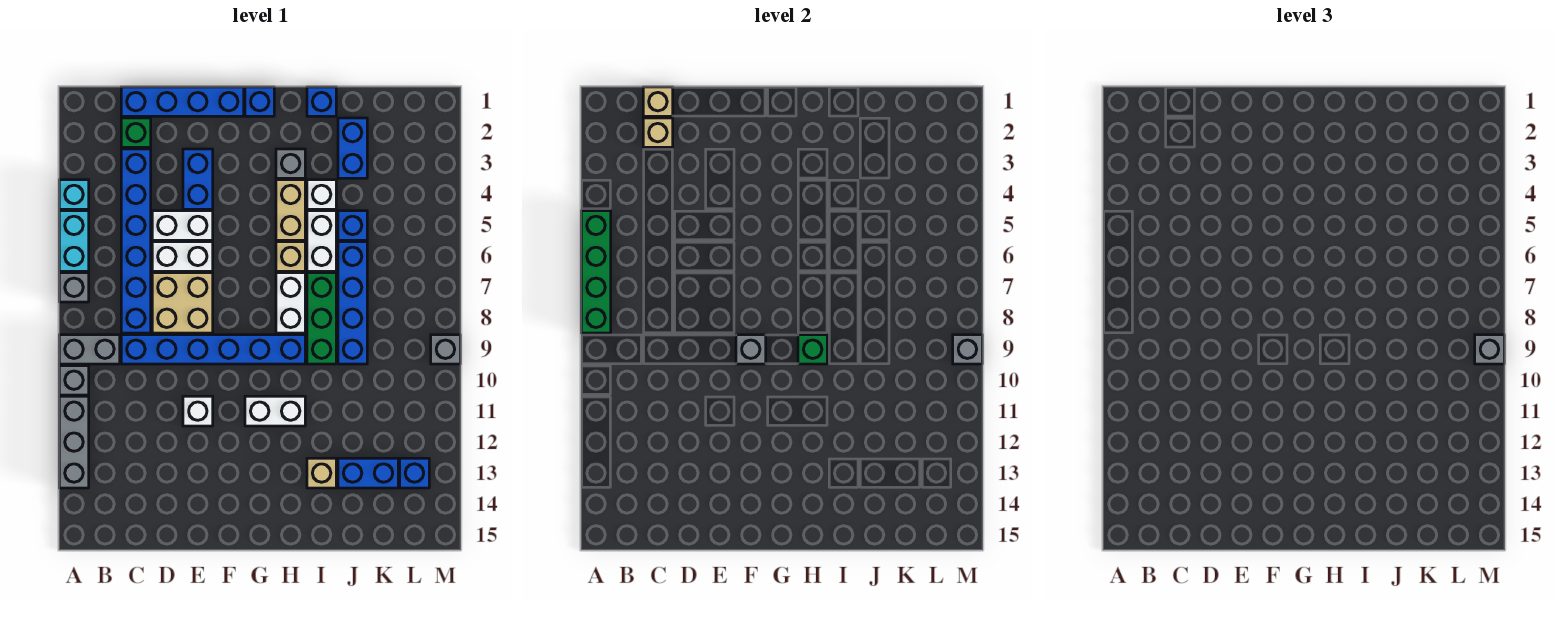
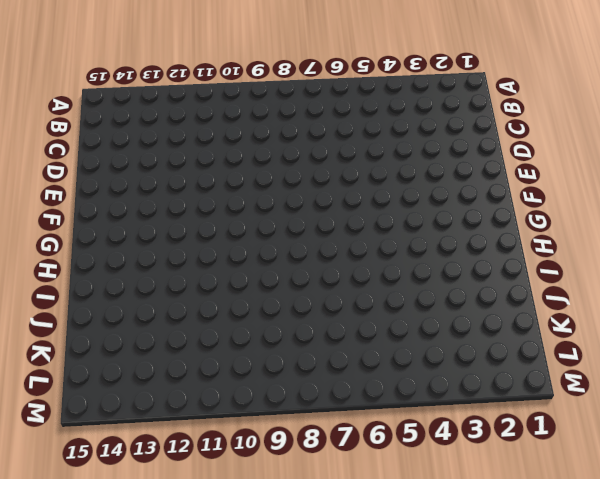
none -> cyan 1x1 brick [59,180,89,209]
none -> cyan 1x2 brick [59,211,89,271]
none -> grey 1x1 brick [59,273,89,302]
none -> grey 1x2 brick [59,335,120,364]

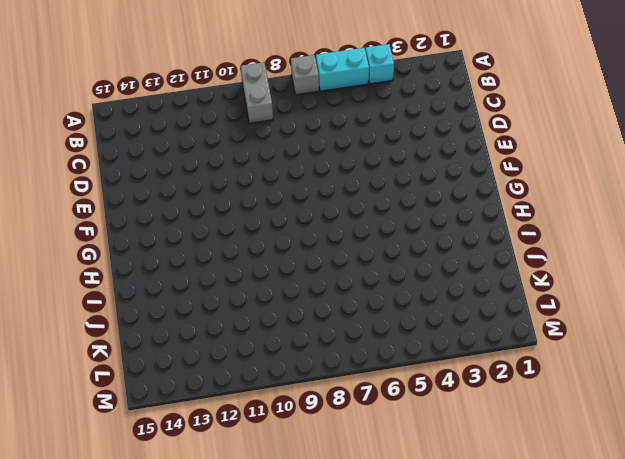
none -> grey 1x1 brick [59,366,89,395]
none -> grey 1x3 brick [59,396,89,488]
none -> blue 1x4 brick [121,87,244,116]
none -> green 1x1 brick [121,118,151,147]

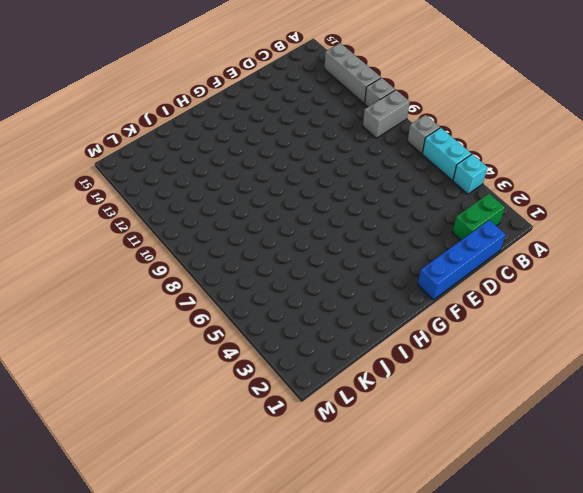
green 1x2 brick [452,194,505,240] -> green 1x1 brick [121,118,151,147]
none -> blue 1x6 brick [121,149,151,333]
none -> blue 1x6 brick [121,335,305,364]
none -> white 1x2 brick [152,211,213,240]
none -> white 1x2 brick [152,242,213,271]

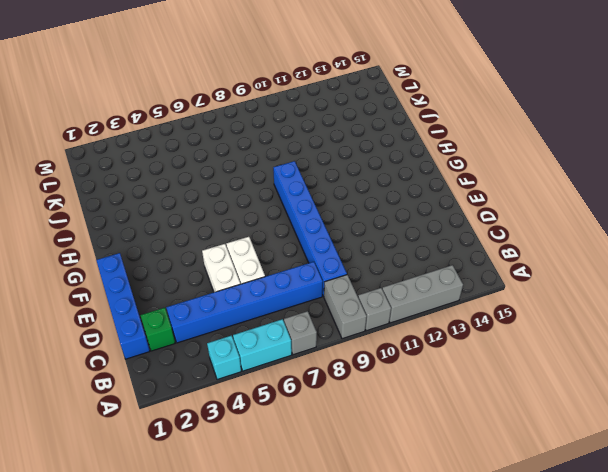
none -> tan 2x2 brick [152,273,213,333]
none -> blue 1x2 brick [183,149,213,209]
none -> white 1x1 brick [183,396,213,426]
none -> blue 1x1 brick [245,87,274,116]

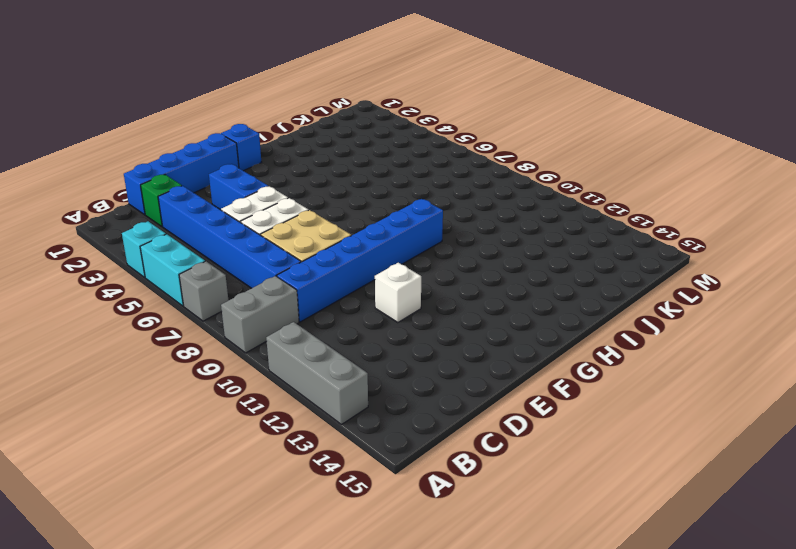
none -> grey 1x1 brick [59,366,89,395]
none -> white 1x2 brick [245,396,305,426]
none -> grey 1x1 brick [276,149,305,178]
none -> tan 1x2 brick [276,180,305,240]

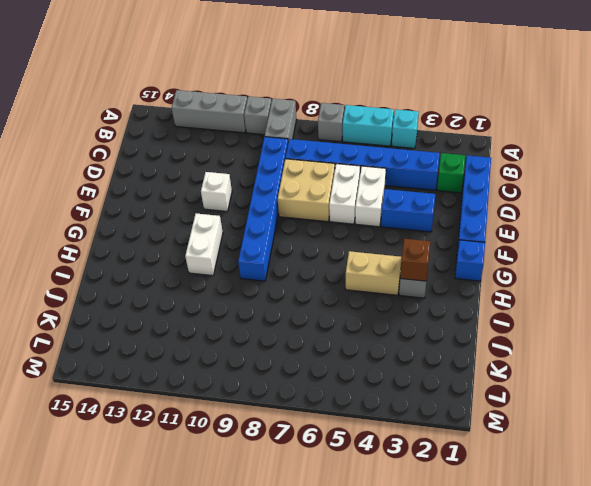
brown 1x1 brick [400,239,430,281] -> none
none -> tan 1x1 brick [276,242,305,271]
none -> white 1x2 brick [276,273,305,333]
none -> blue 1x1 brick [307,87,336,116]
none -> white 1x1 brick [307,180,336,209]

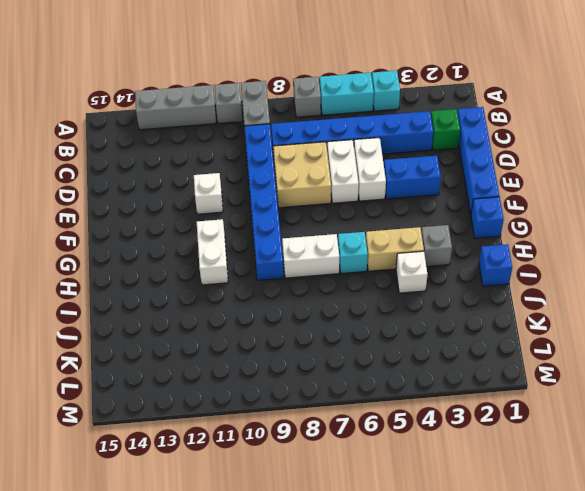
cyan 1x1 brick [338,232,368,273] -> tan 1x1 brick [276,242,305,271]
none -> white 1x2 brick [307,211,336,271]
none -> green 1x3 brick [307,273,336,364]
none -> tan 1x1 brick [307,458,336,488]
none -> blue 1x2 brick [338,118,367,178]

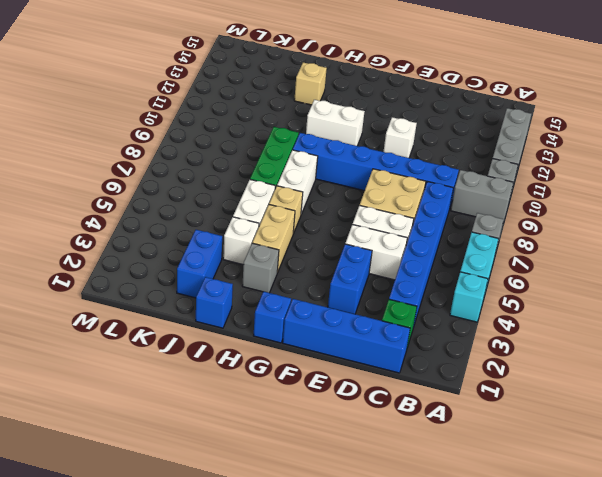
none -> blue 1x1 brick [338,211,367,240]
none -> blue 1x4 brick [338,242,367,364]
none -> blue 1x2 brick [338,458,398,488]
none -> blue 1x1 brick [400,458,429,488]

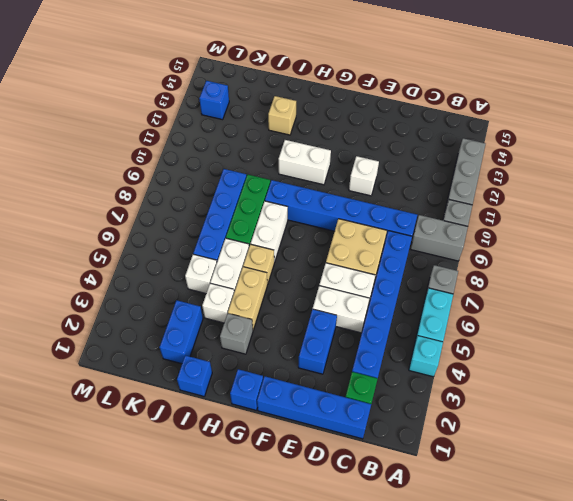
white 1x1 brick [185,254,217,293] -> blue 1x1 brick [338,211,367,240]
none -> blue 1x2 brick [338,458,398,488]
none -> grey 1x1 brick [431,335,460,364]
none -> green 1x4 brick [581,211,611,333]
none -> tan 1x1 brick [643,87,673,116]

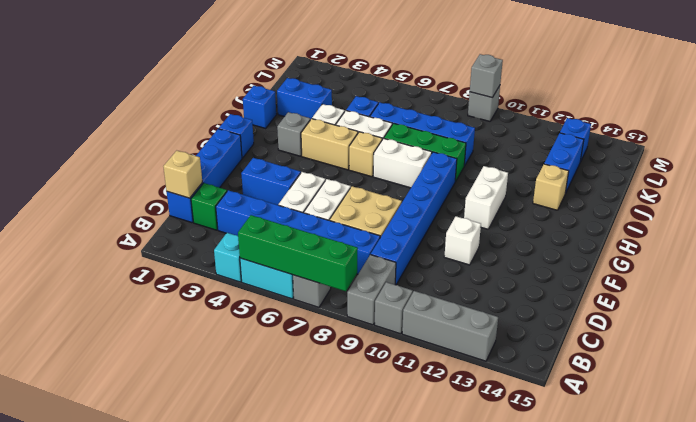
none -> tan 1x1 brick [643,118,673,147]
none -> grey 1x1 brick [736,335,766,364]
none -> green 1x1 brick [798,335,827,364]
none -> grey 1x1 brick [1475,335,1504,364]

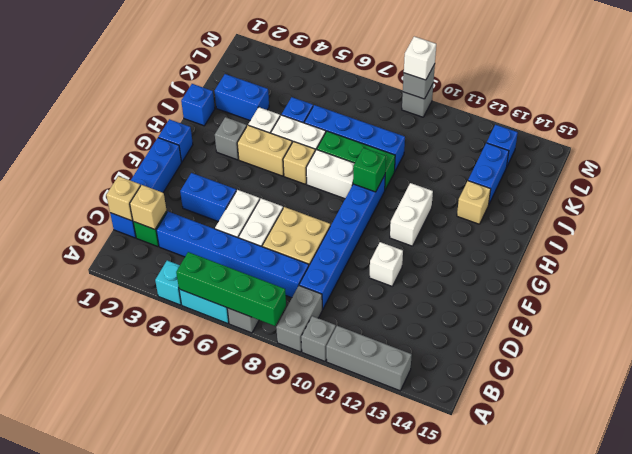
white 1x1 brick [404,36,436,80] -> grey 1x1 brick [1475,335,1504,364]
none -> grey 1x1 brick [736,335,766,364]

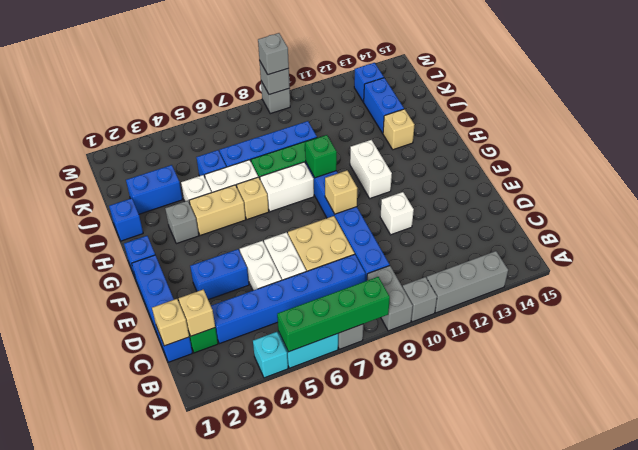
tan 1x1 brick [325,171,357,214] -> grey 1x1 brick [736,335,766,364]

